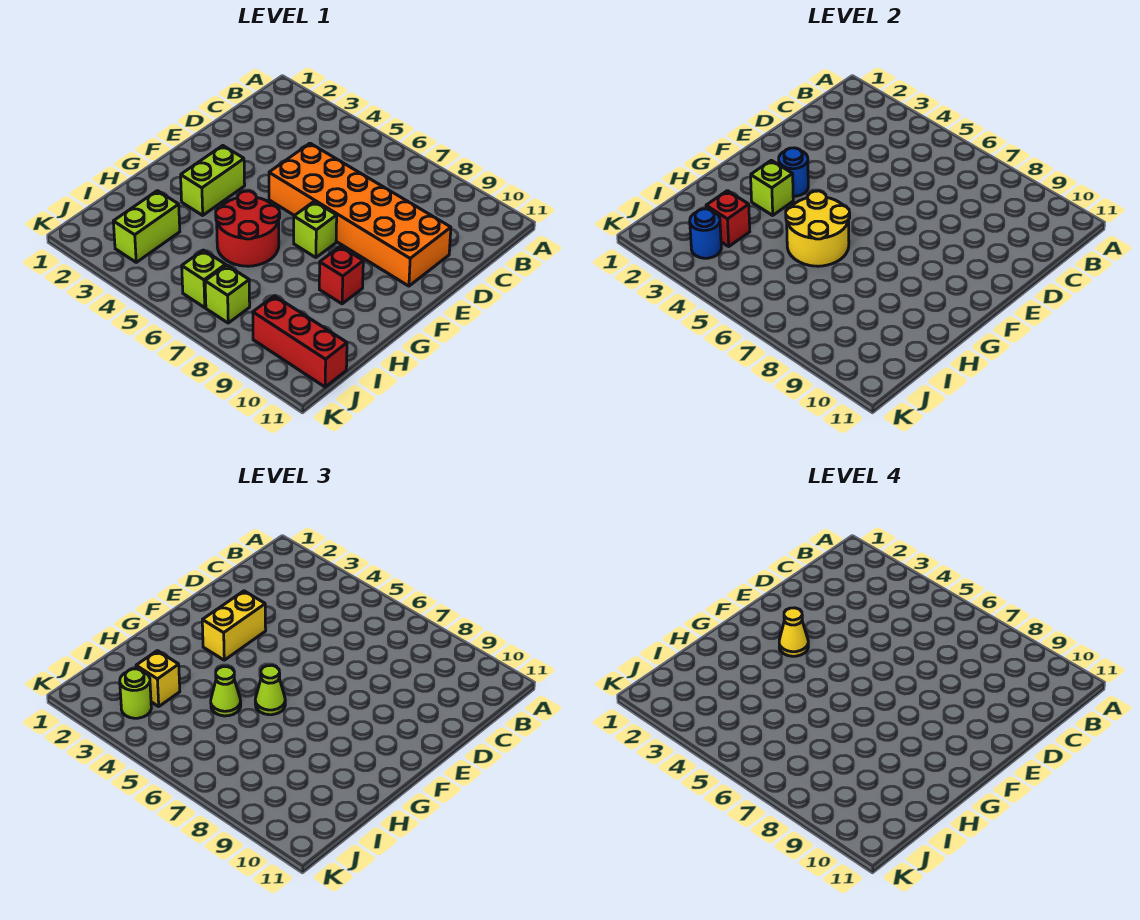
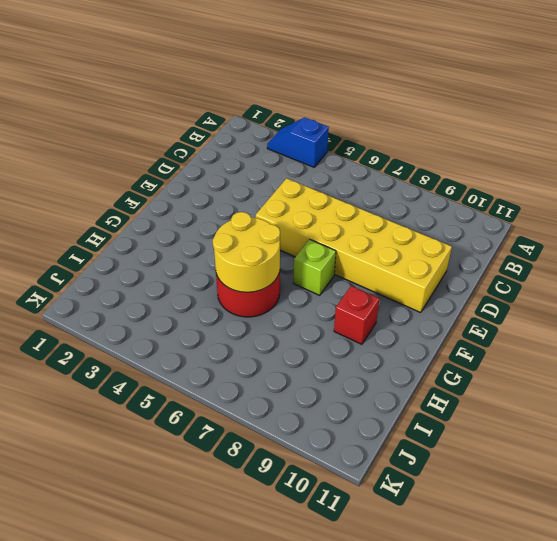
blue 1x2 slope [267,118,329,167] -> none
yellow 2x6 brick [256,178,452,312] -> orange 2x6 brick [269,143,451,286]
none -> lime 1x2 brick [181,146,245,215]
none -> lime 1x2 brick [113,191,180,262]
none -> lime 1x1 brick [182,250,226,308]

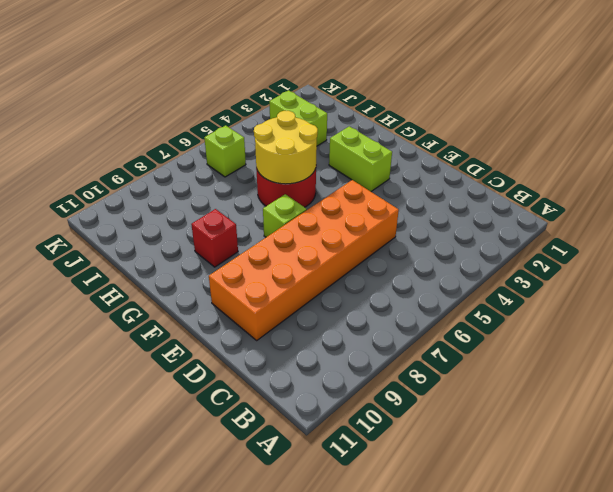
none -> lime 1x1 brick [205,265,250,323]
none -> red 1x3 brick [253,296,347,387]
none -> blue 1x1 round brick [778,148,808,196]

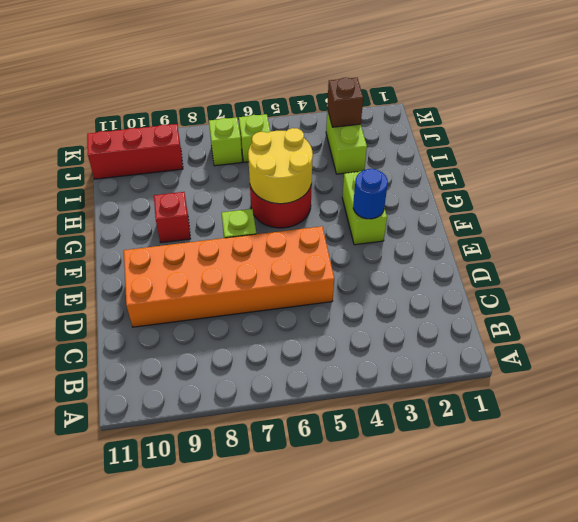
brown 1x1 brick [327,78,363,127] -> blue 1x1 round brick [690,209,721,258]
none -> lime 1x1 brick [751,160,793,215]
none -> red 1x1 brick [706,191,750,246]
none -> yellow 1x2 brick [202,591,266,660]

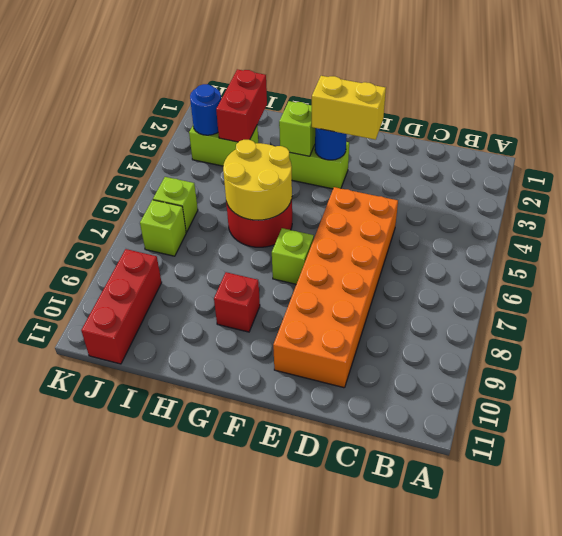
red 1x2 brick [216,69,267,142] -> red 1x1 brick [706,191,750,246]
none -> lime 1x1 cone [255,665,285,715]
none -> lime 1x1 cone [211,667,241,716]
none -> yellow 1x1 brick [136,651,180,706]

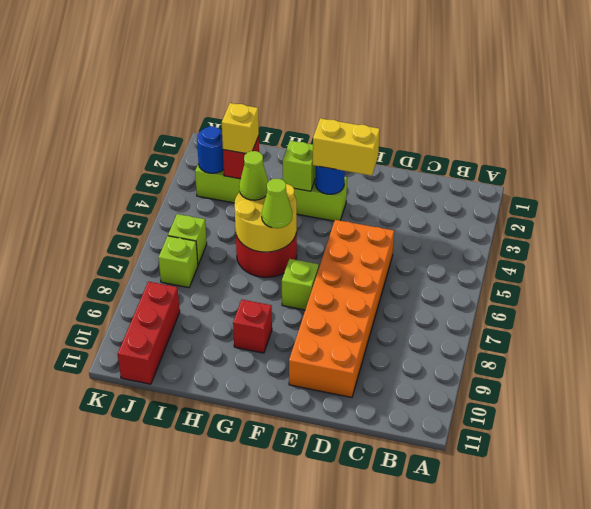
none -> lime 1x1 round brick [120,669,151,718]
none -> yellow 1x1 cone [779,608,808,656]

